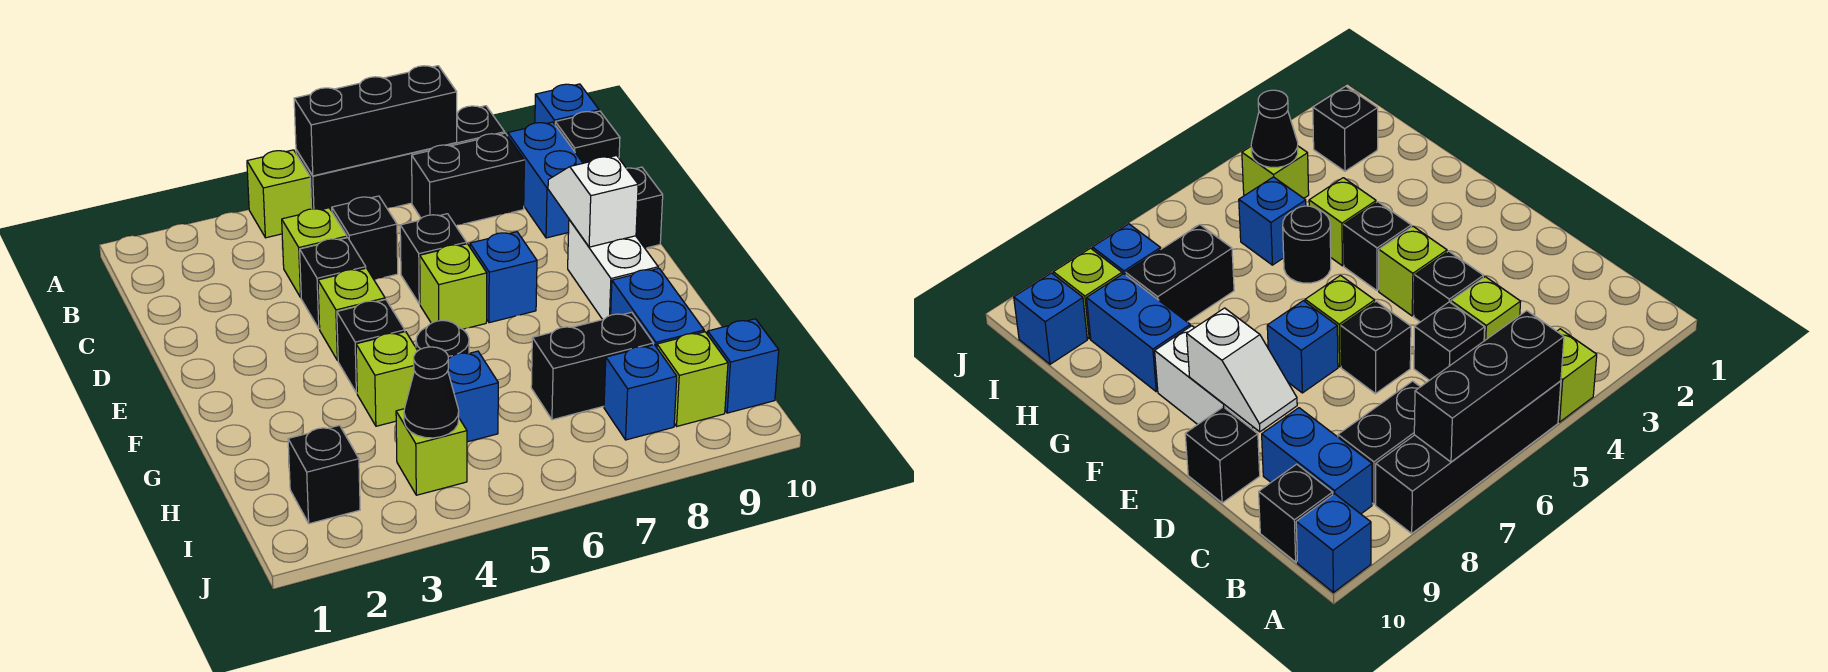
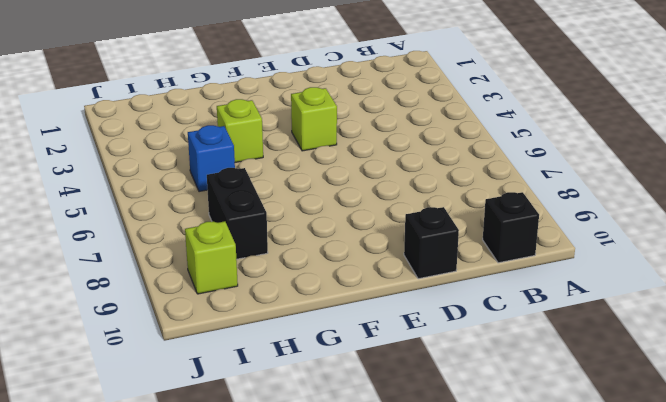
none -> lime 1x1 brick [247,150,312,238]
none -> black 1x4 brick [296,106,505,211]
none -> blue 1x1 brick [535,84,599,124]

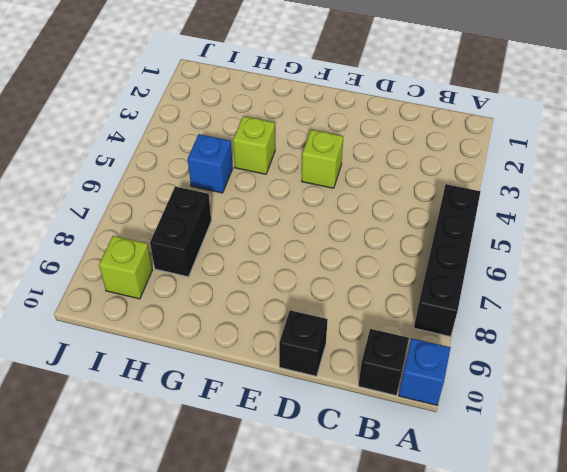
none -> lime 1x1 brick [247,150,312,238]
none -> black 1x2 brick [412,133,524,225]
none -> blue 1x2 brick [508,122,583,238]

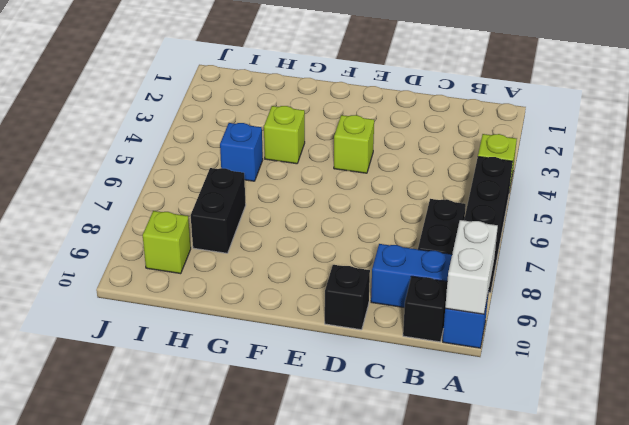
white 1x2 brick [445,220,498,314] -> white 1x2 brick turned to [568,220,658,320]
none -> lime 1x1 brick [282,208,347,297]
none -> black 1x1 brick [332,196,398,280]
none -> black 1x1 brick [300,238,366,329]

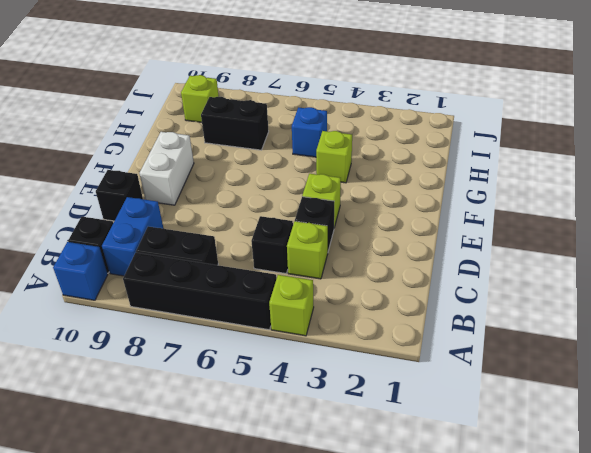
none -> black 1x1 brick [400,214,467,304]
none -> lime 1x1 brick [420,244,487,329]
none -> blue 1x1 brick [470,232,537,323]

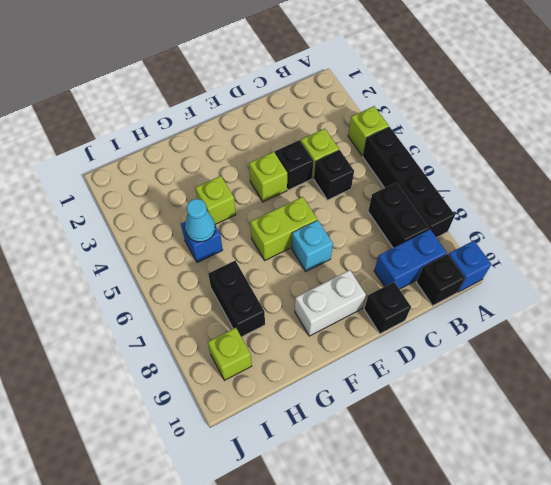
lime 1x2 brick [250,197,317,260] -> lime 1x1 brick [420,244,487,329]
cyan 1x1 brick [292,220,333,271] -> blue 1x1 brick [470,232,537,323]
cyan 1x1 cone [185,199,215,242] -> none
none -> black 1x1 brick [400,214,467,304]
none -> black 1x1 brick [337,300,405,393]
none -> black 1x1 round brick [416,320,469,359]

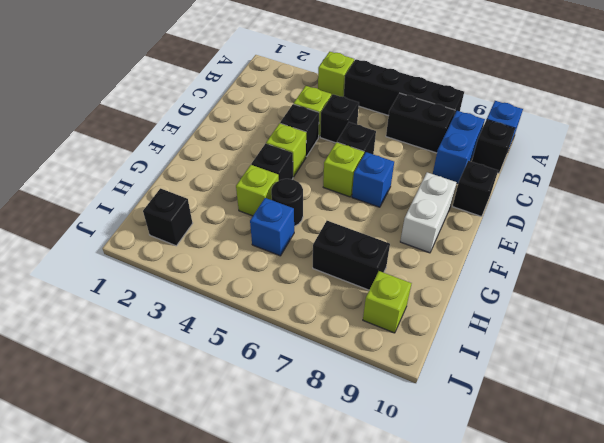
none -> blue 1x2 brick [611,268,704,347]
none -> lime 1x1 brick [396,409,467,495]
none -> blue 1x1 brick [604,345,677,440]

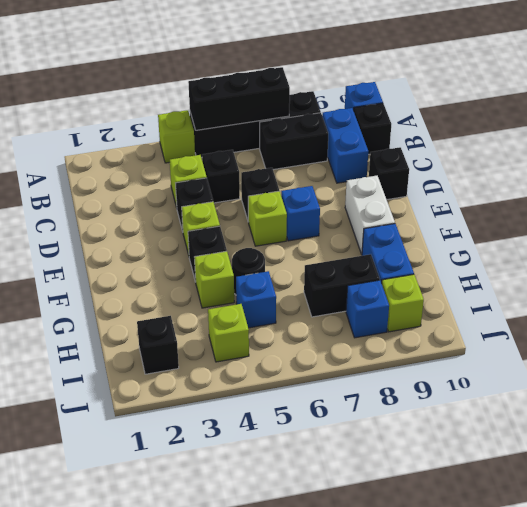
none -> blue 1x1 brick [708,319,779,413]
none -> white 1x2 slope [548,156,638,247]
none -> black 1x1 cone [404,347,459,438]

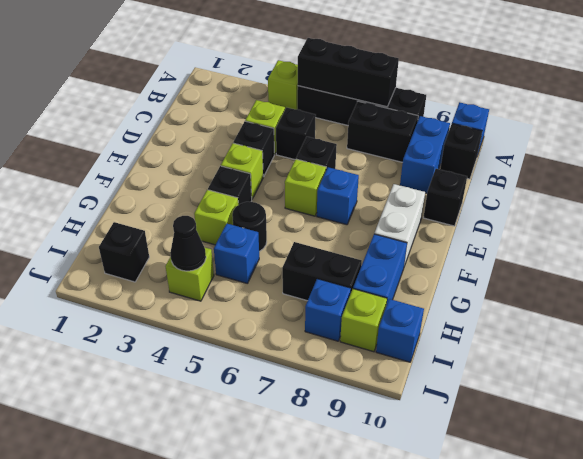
none -> white 1x2 slope [548,156,638,247]

